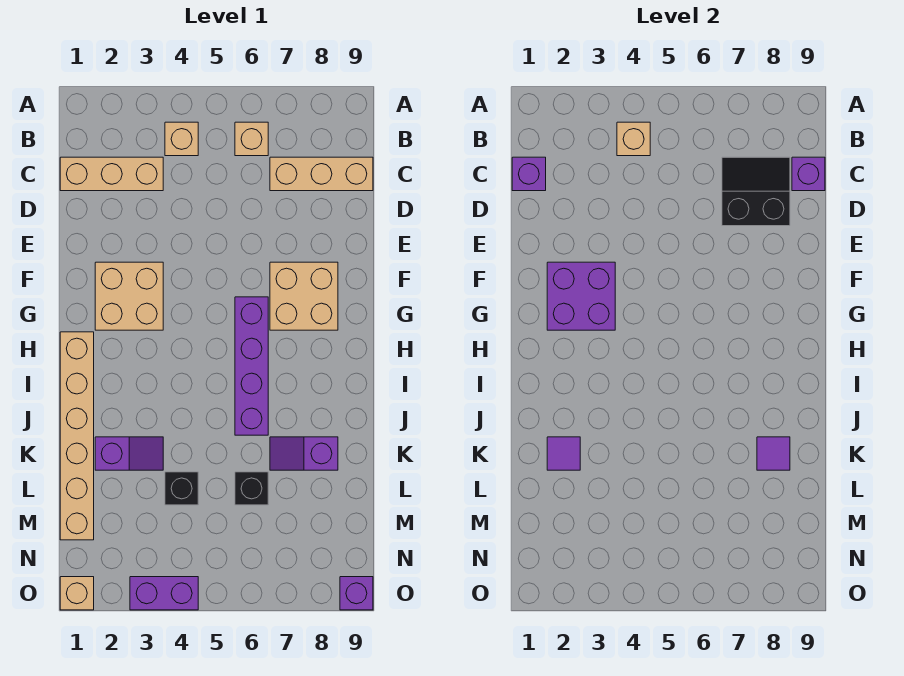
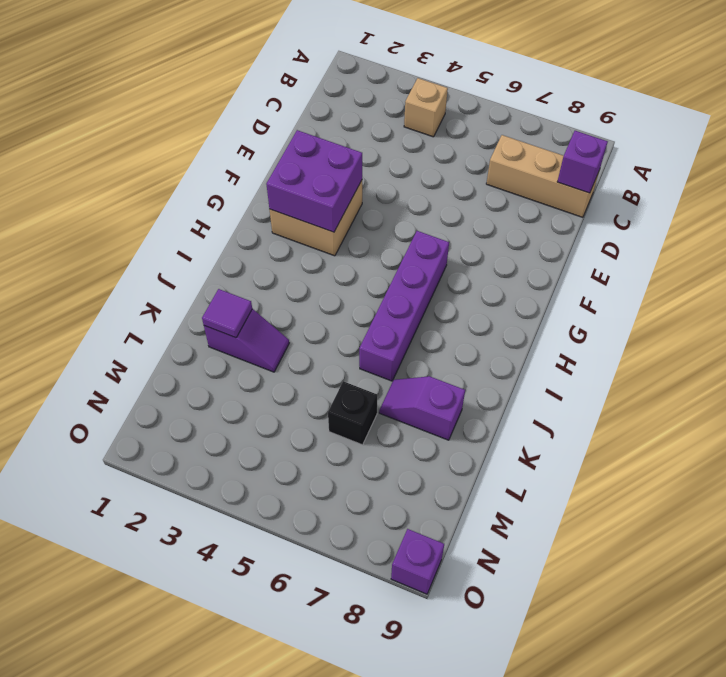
none -> tan 1x1 brick [235,122,268,156]
none -> tan 1x3 brick [60,157,163,191]
none -> tan 2x2 brick [270,262,338,330]

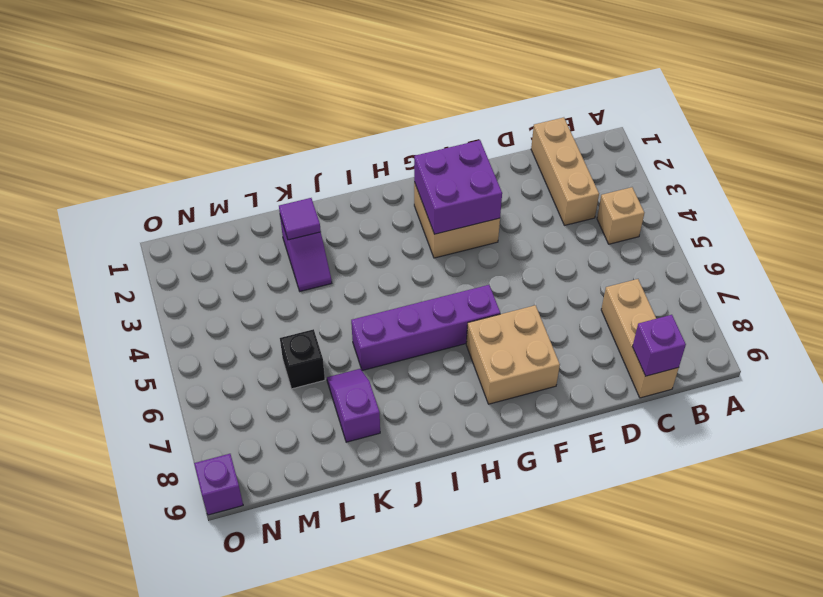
none -> tan 1x1 brick [235,122,268,156]
none -> tan 1x6 brick [60,332,94,540]
none -> black 1x1 brick [165,472,198,505]

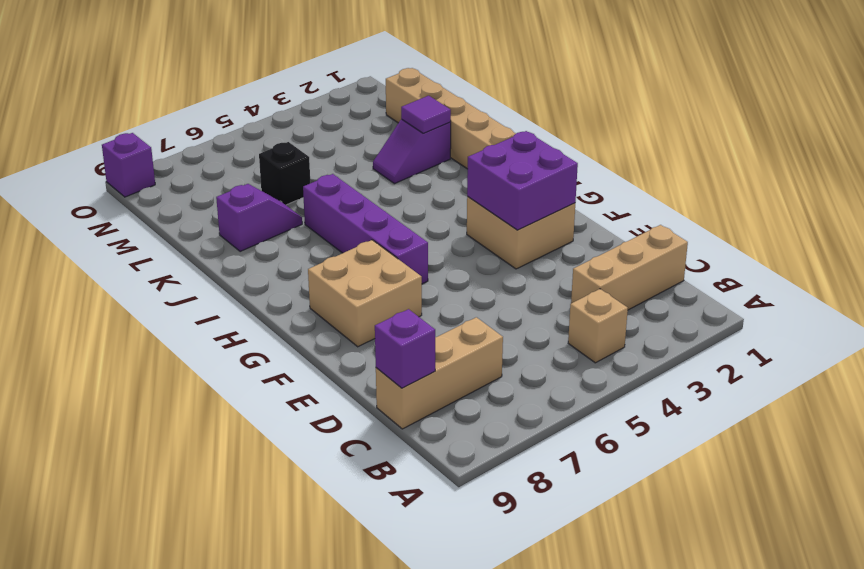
none -> tan 1x1 brick [235,122,268,156]
none -> black 1x1 brick [165,472,198,505]
none -> tan 1x1 brick [60,577,94,610]

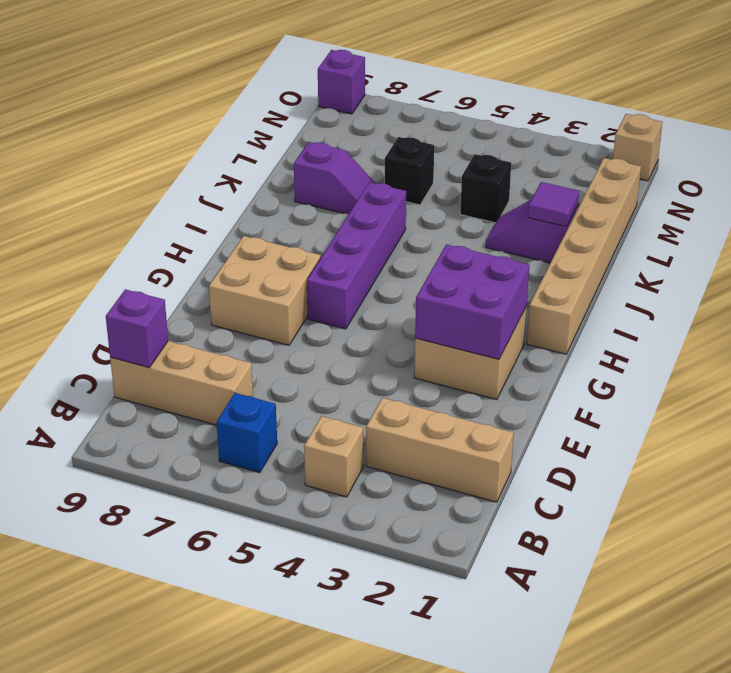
blue 1x1 brick [217,393,277,473] -> tan 1x1 brick [235,122,268,156]
none -> purple 1x2 brick [130,577,198,610]
none -> tan 1x1 brick [617,122,650,156]
none -> purple 1x1 brick [512,157,546,191]

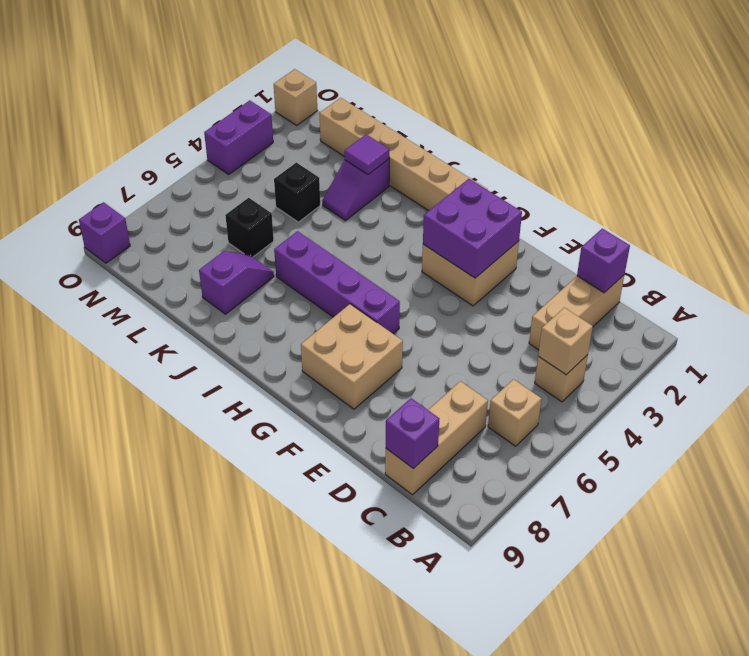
none -> black 2x2 slope [722,157,790,226]
none -> purple 1x1 tile [757,437,790,470]

